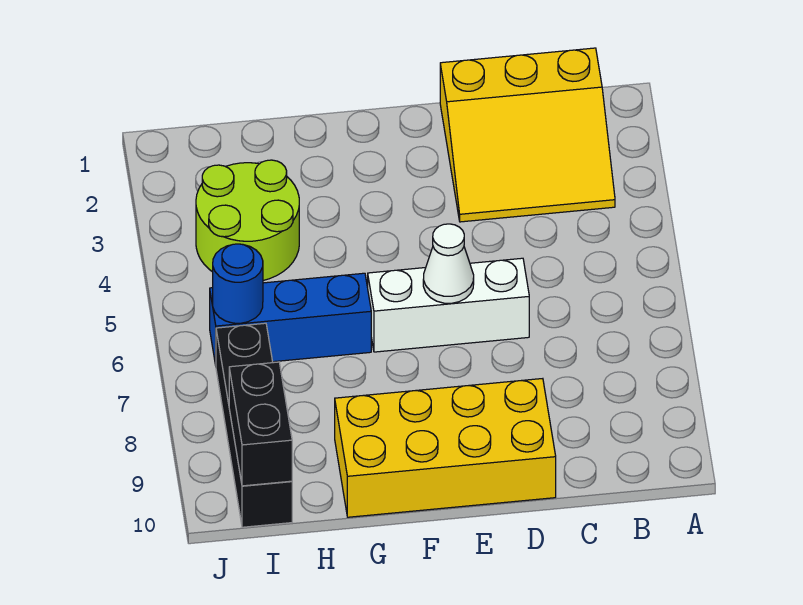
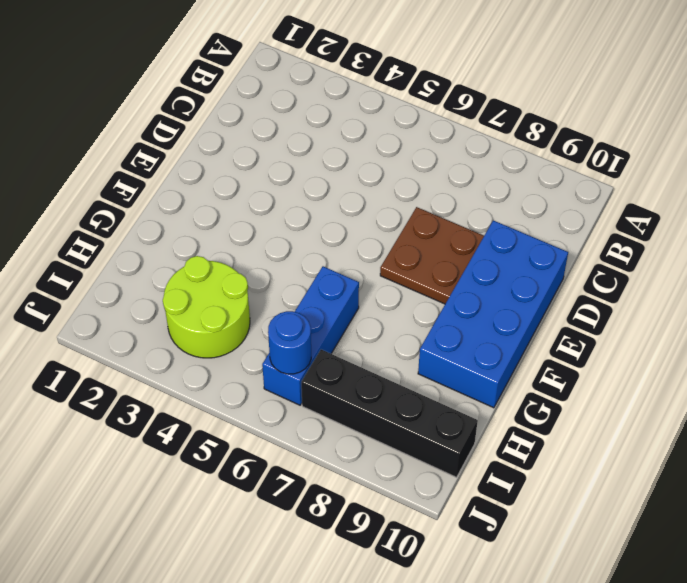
brown 2x2 plate [380,207,484,304] -> none
blue 2x4 brick [418,220,568,408] -> yellow 2x4 brick [335,379,556,517]
none -> yellow 3x3 slope [440,48,615,222]
none -> white 1x3 brick [368,258,529,352]

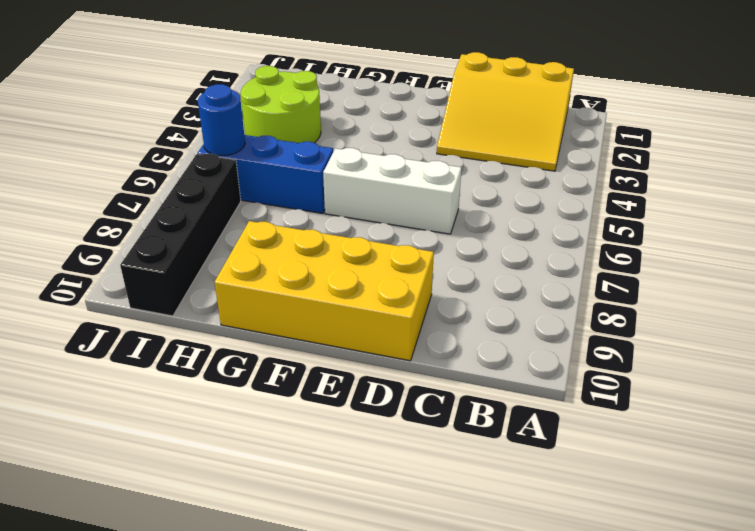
none -> white 1x1 cone [423,224,474,303]
none -> black 1x2 brick [229,362,292,486]

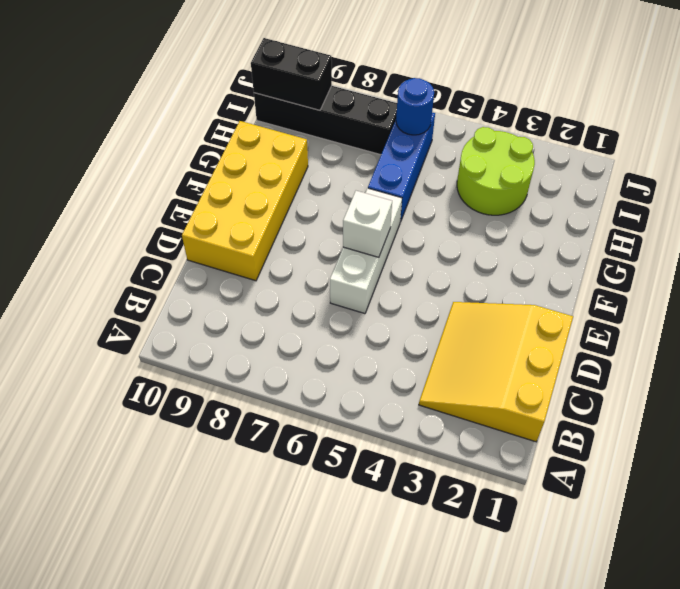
white 1x1 brick [343,191,392,257] -> white 1x1 cone [423,224,474,303]

